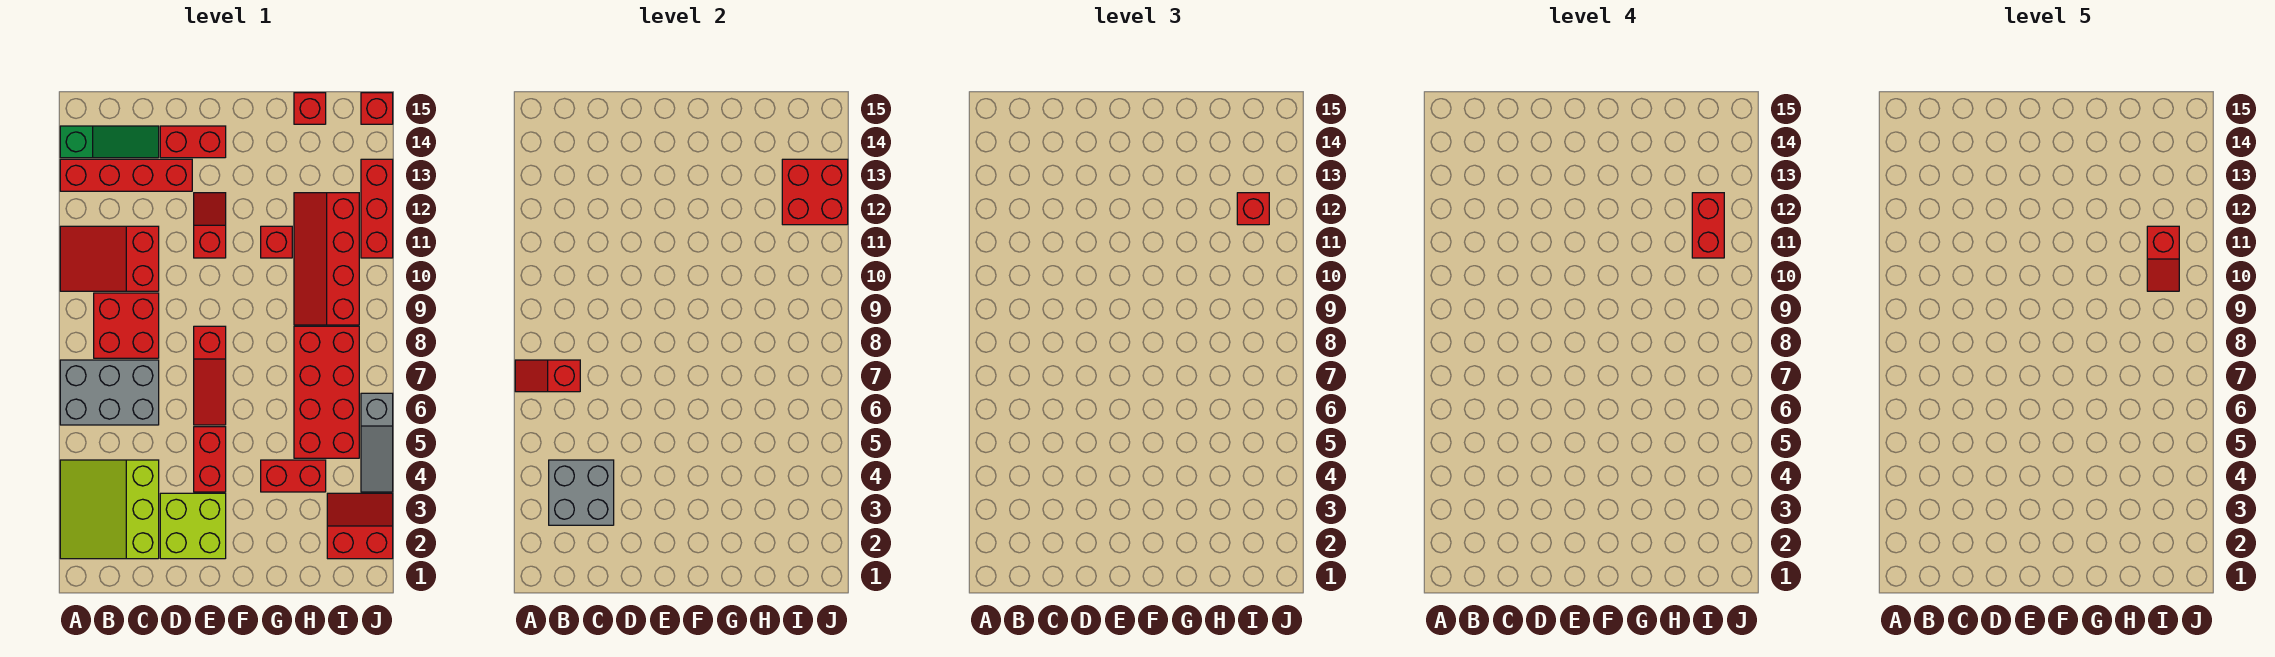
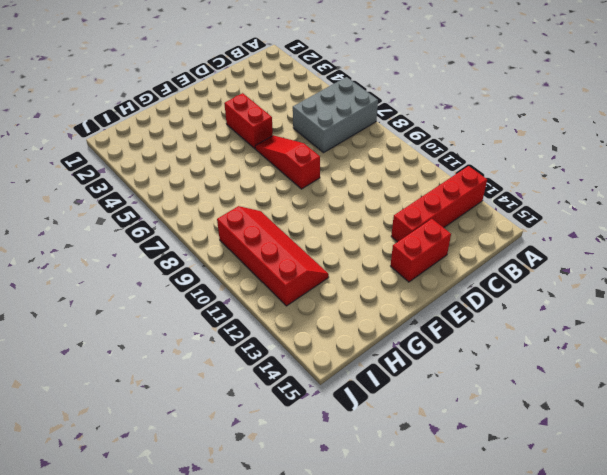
none -> lime 3x3 slope [60,460,159,559]
none -> red 2x3 slope [60,226,159,291]
none -> green 1x3 slope [60,126,159,158]

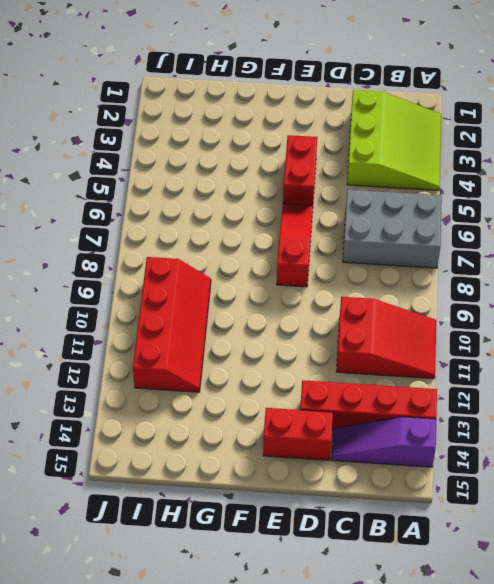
purple 1x3 slope [331,417,436,467] -> green 1x3 slope [60,126,159,158]
none -> red 2x2 brick [94,293,159,358]
none -> lime 2x2 brick [160,493,226,559]
none -> red 1x2 slope [194,193,226,258]

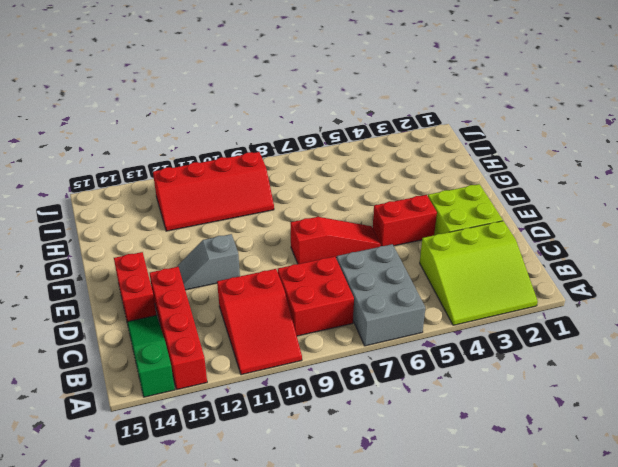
grey 1x2 slope [177,234,240,290] -> red 1x2 slope [194,193,226,258]
none -> red 1x2 brick [261,460,326,492]
none -> red 1x1 brick [261,226,292,258]
none -> red 2x4 brick [294,326,359,458]

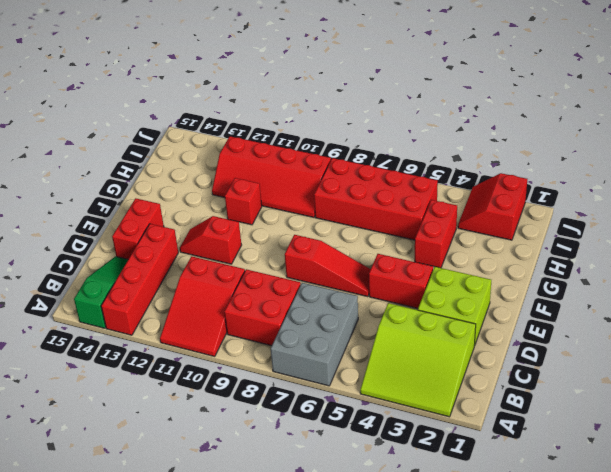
none -> red 1x1 brick [294,93,326,124]
none -> grey 1x3 slope [361,393,393,492]
none -> red 1x3 brick [361,159,393,258]

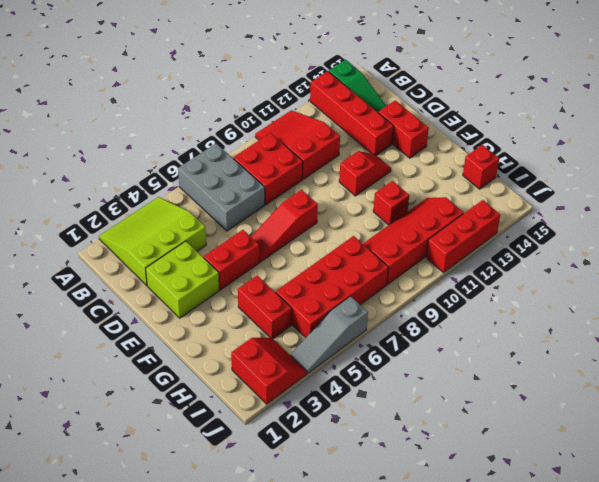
none -> red 1x1 brick [361,93,393,124]
none -> red 1x2 slope [515,360,580,392]
none -> grey 2x2 brick [549,460,614,525]

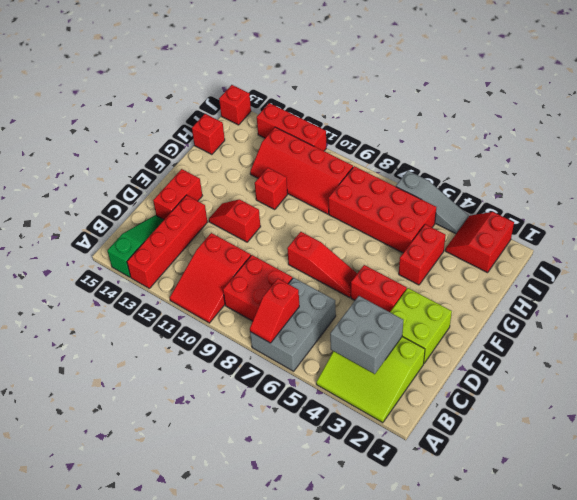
none -> red 2x2 brick [782,159,848,225]
none -> red 1x1 brick [1237,193,1269,225]
none -> red 1x2 brick [1692,193,1724,258]

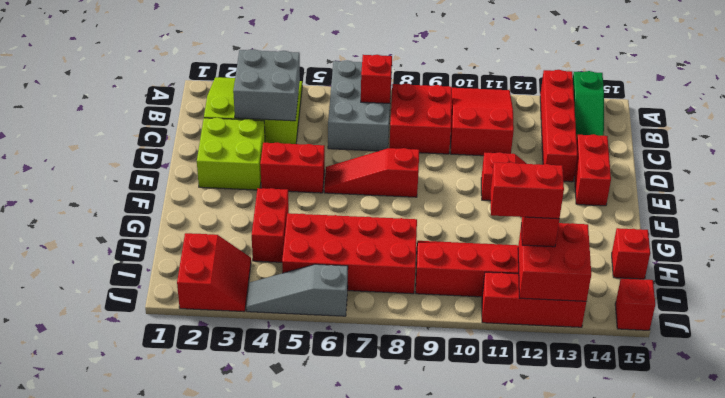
none -> red 1x1 brick [261,226,292,258]
none -> red 1x2 slope [2147,226,2179,291]

